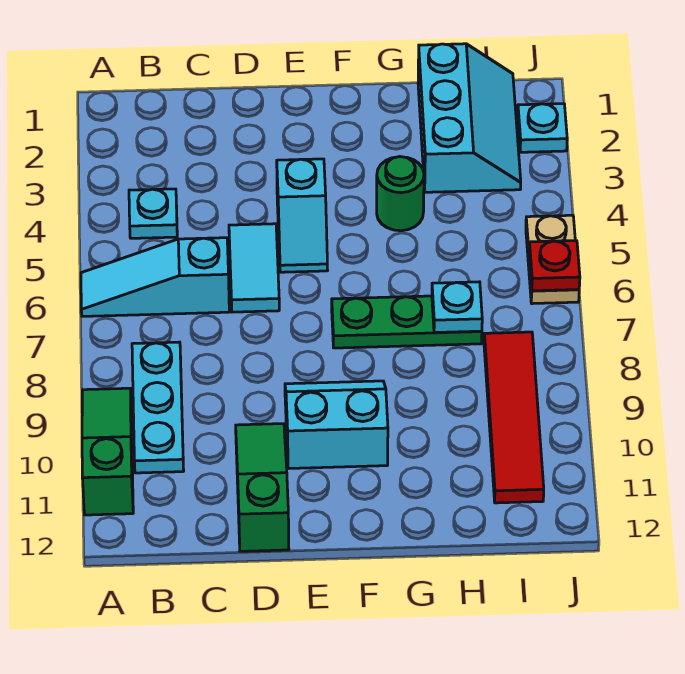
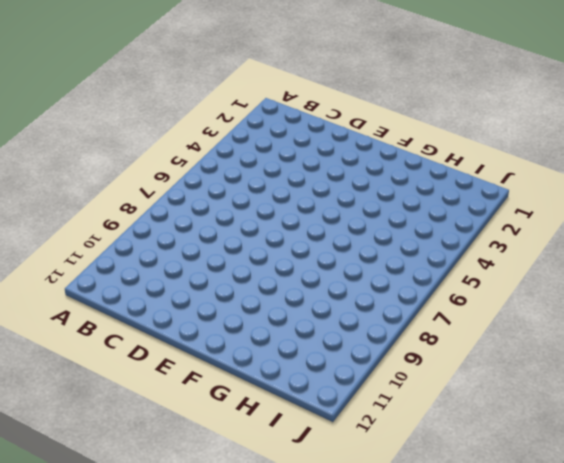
none -> cyan 1x3 slope [81,238,229,316]
none -> green 1x3 slope [82,388,133,515]
none -> cyan 1x1 plate [129,189,177,238]

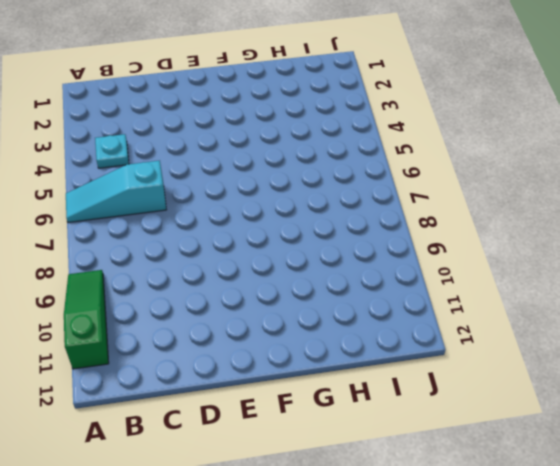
none -> cyan 1x3 plate [132,342,184,473]
none -> cyan 1x2 tile [229,224,279,312]
none -> green 1x3 slope [236,424,289,551]

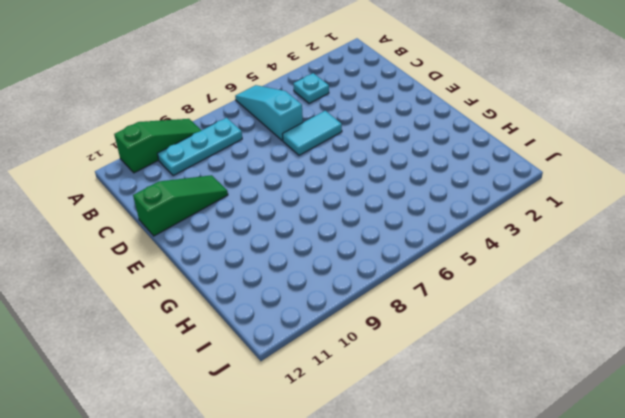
none -> cyan 1x2 slope [277,159,328,272]
none -> cyan 2x2 slope [285,381,388,469]
none -> green 1x3 plate [332,296,482,348]

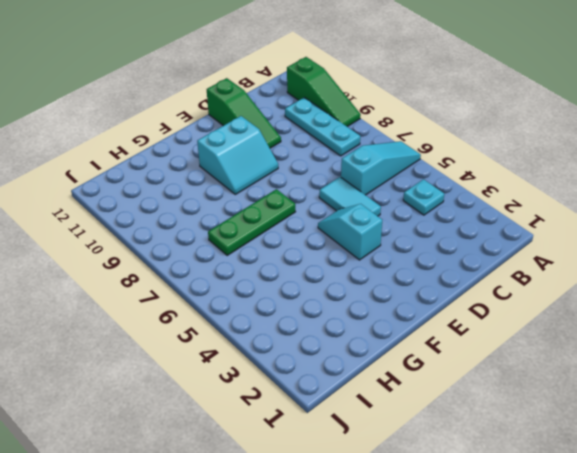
none -> green 1x1 round brick [377,157,424,231]
none -> cyan 2x3 slope [418,44,521,192]
none -> red 1x4 tile [484,332,544,503]

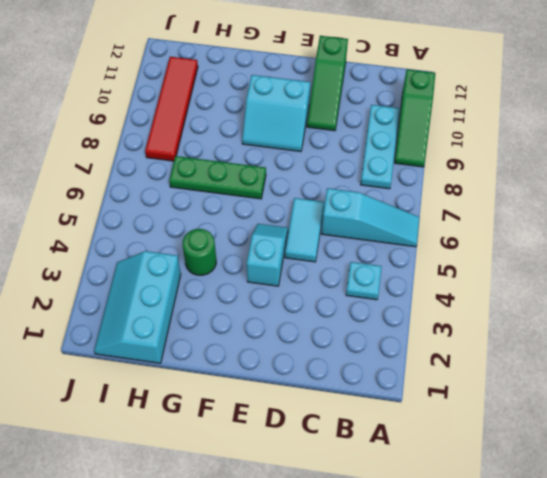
none -> cyan 1x1 plate [518,104,567,152]
none -> tan 1x2 plate [526,215,579,304]
none -> cyan 1x1 plate [432,282,482,333]

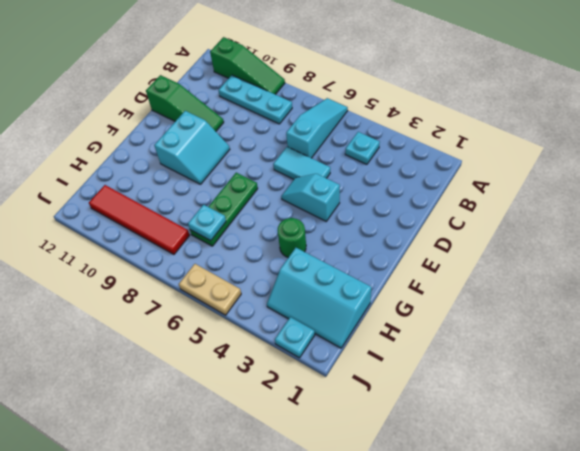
none -> red 1x1 plate [529,241,580,291]

